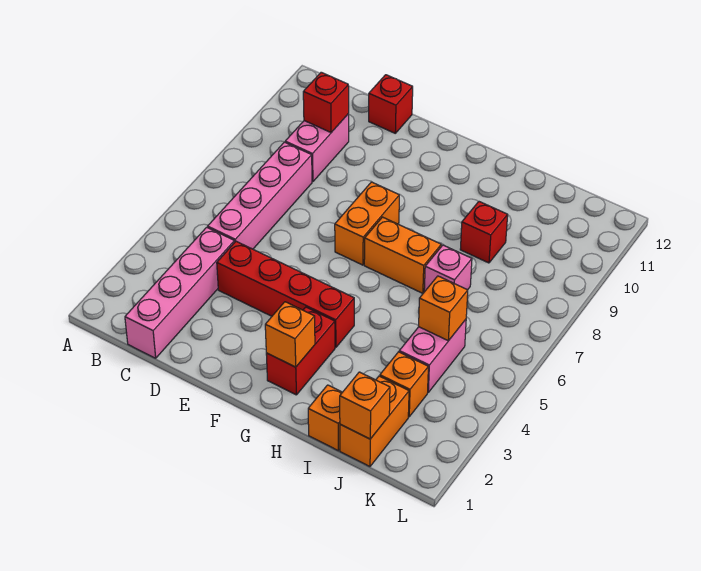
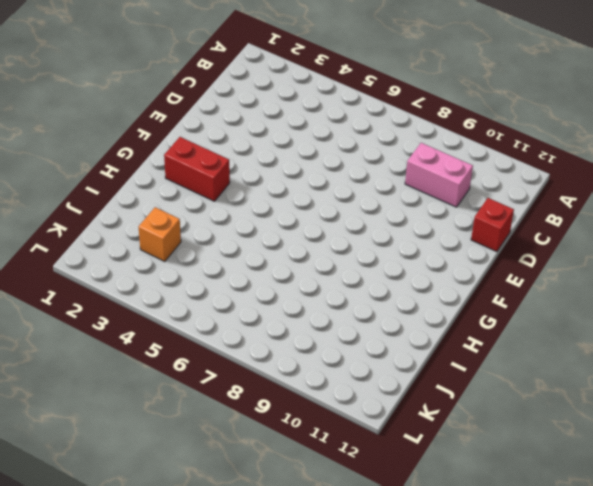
none -> pink 1x4 brick [125,227,235,358]
none -> pink 1x4 brick [208,142,312,249]
none -> red 1x4 brick [217,241,354,347]

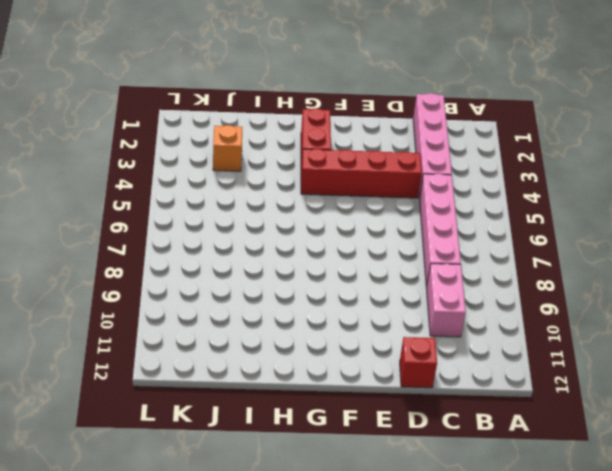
none -> orange 1x2 brick [335,182,399,265]
none -> orange 1x2 brick [364,217,441,293]
none -> orange 1x1 brick [308,385,342,451]

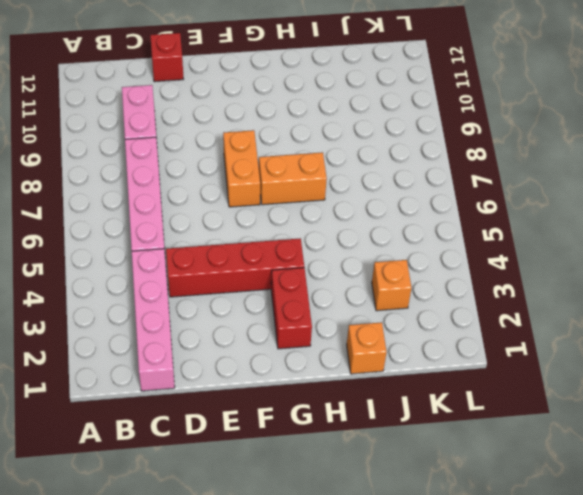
none -> pink 1x1 brick [424,245,472,292]
none -> red 1x1 brick [460,202,508,263]
none -> orange 1x2 brick [340,376,409,467]

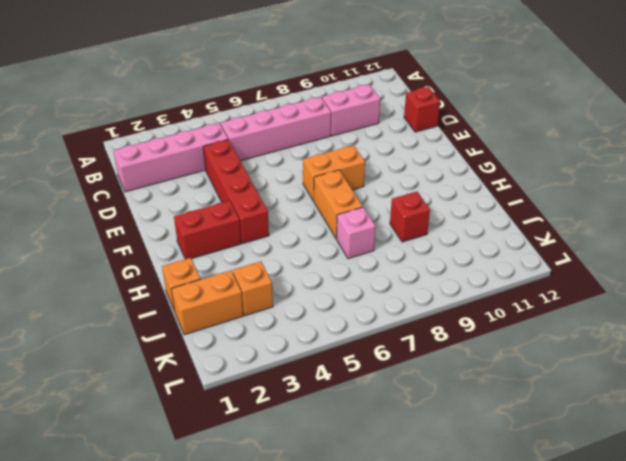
none -> pink 1x2 brick [399,320,466,392]
none -> red 1x1 brick [303,72,349,132]
none -> orange 1x1 brick [265,302,315,367]

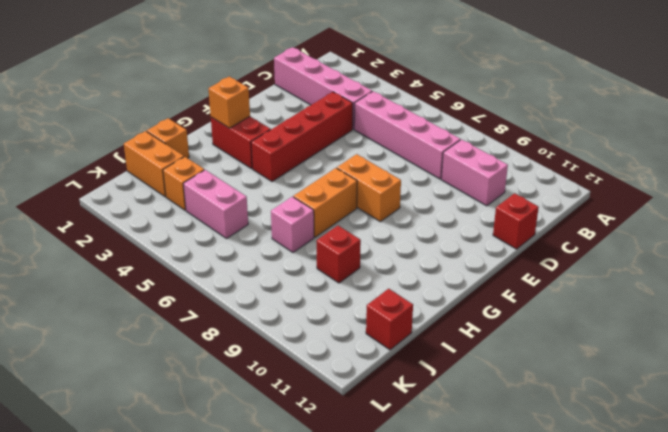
red 1x1 brick [366,289,413,350] -> red 1x1 brick moved to [303,72,349,132]
none -> orange 1x1 brick [340,372,390,439]
none -> orange 1x1 brick [419,276,468,341]

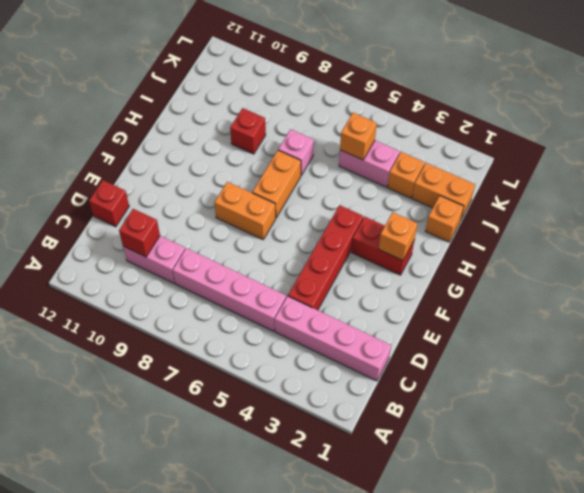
none -> orange 1x1 brick [340,372,390,439]

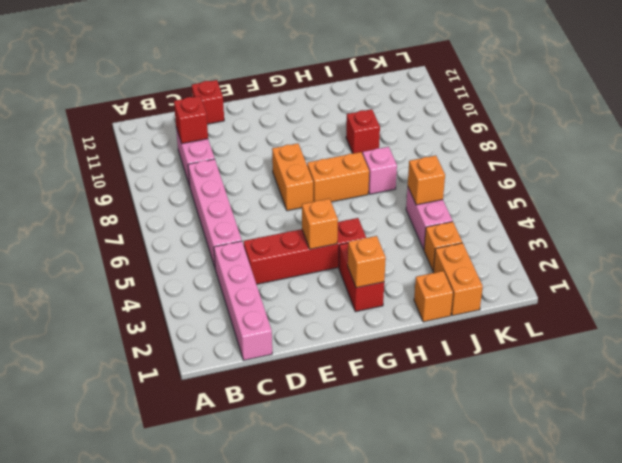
orange 1x1 brick [302,199,338,249] -> orange 1x1 brick moved to [340,372,390,439]

